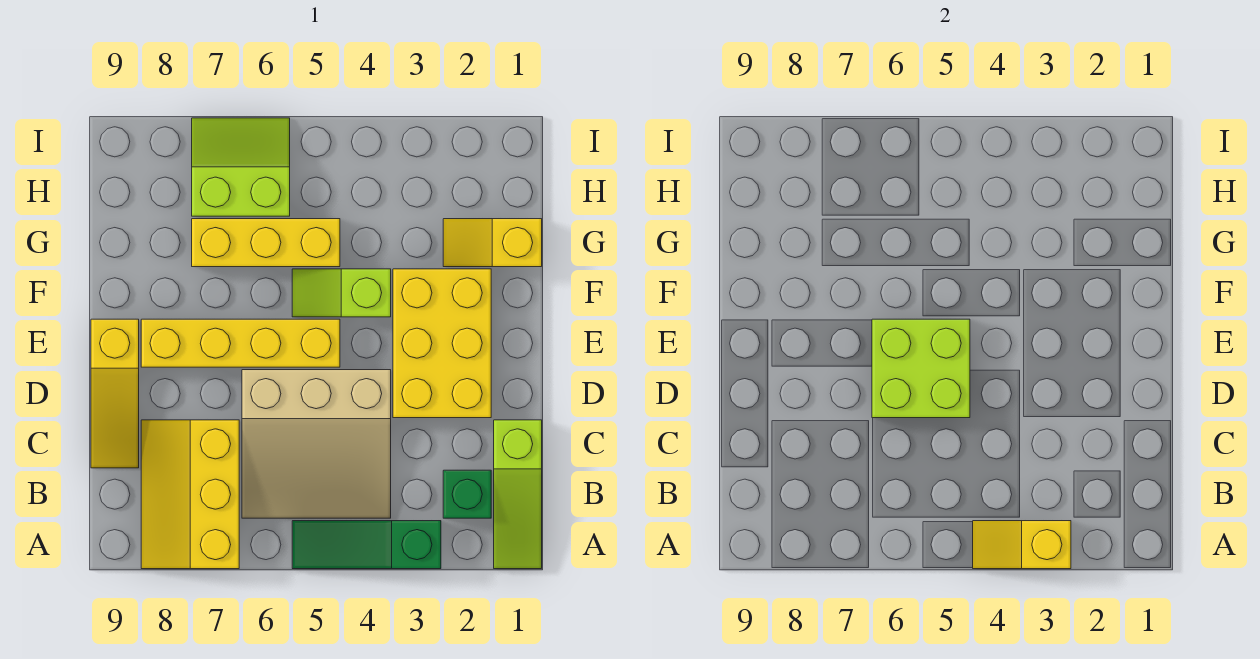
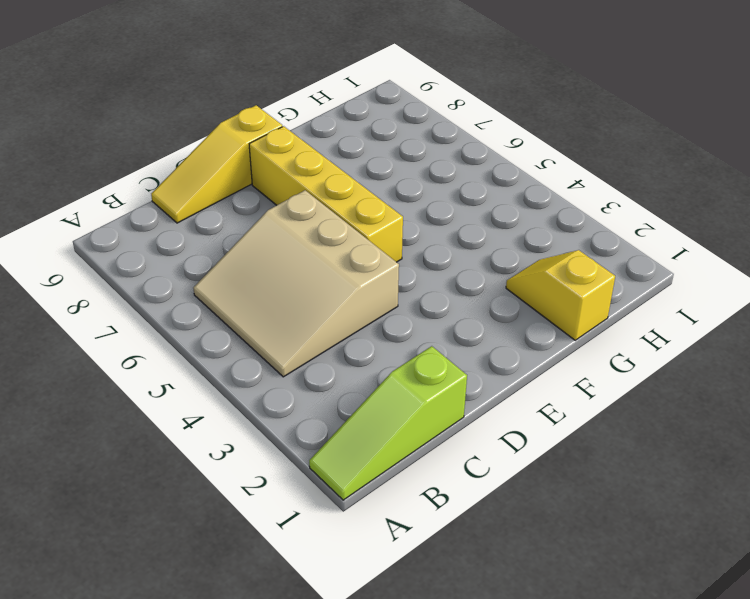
none -> green 1x3 slope [292,521,441,569]
none -> yellow 2x3 slope [141,420,239,569]
none -> green 1x1 brick [443,470,491,518]

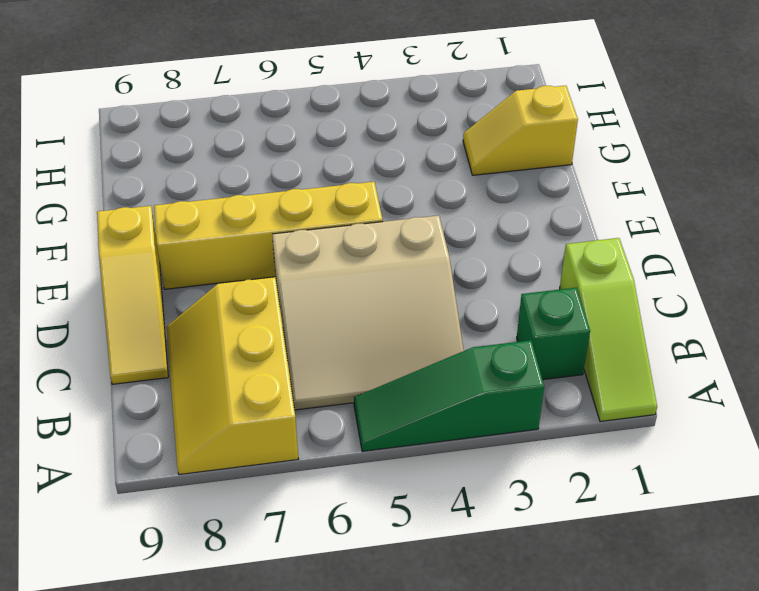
none -> yellow 2x3 brick [393,269,491,418]
none -> lime 1x2 slope [292,269,391,317]
none -> yellow 1x3 brick [192,219,340,267]

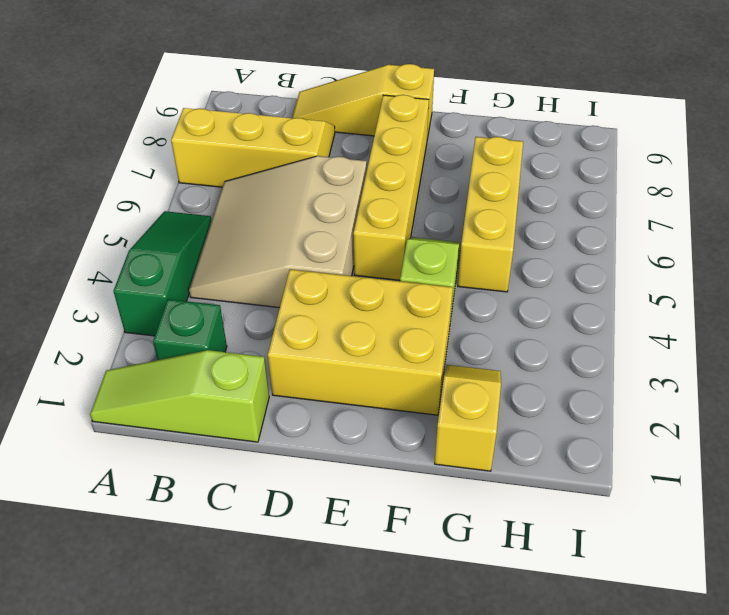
none -> lime 2x2 slope [192,118,290,216]
none -> yellow 1x2 slope [973,521,1071,569]
none -> lime 2x2 brick [872,319,970,418]

